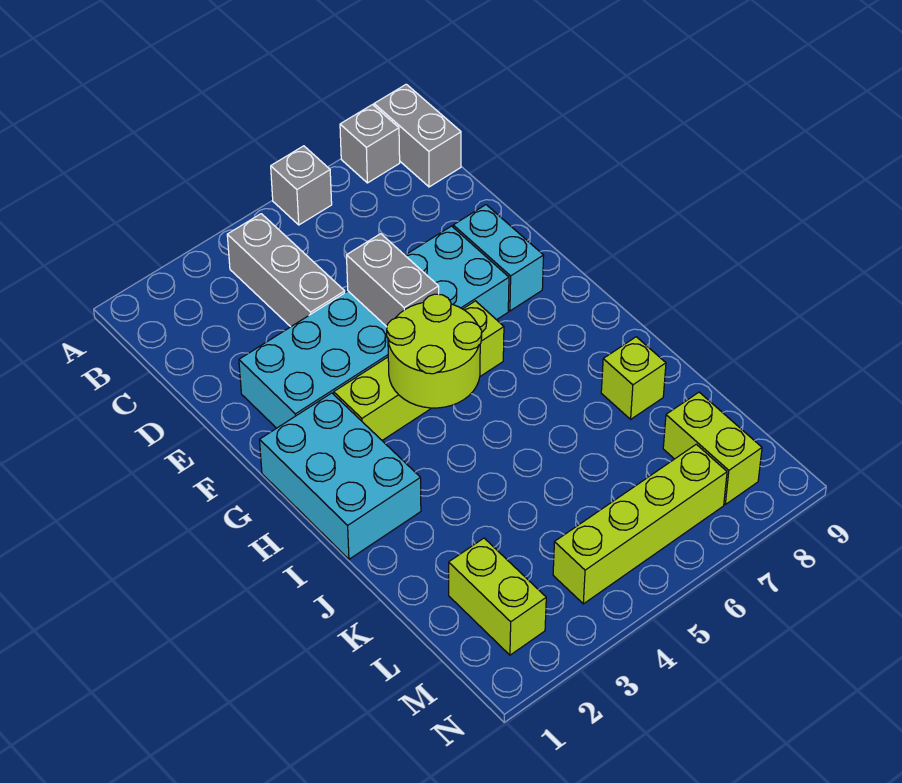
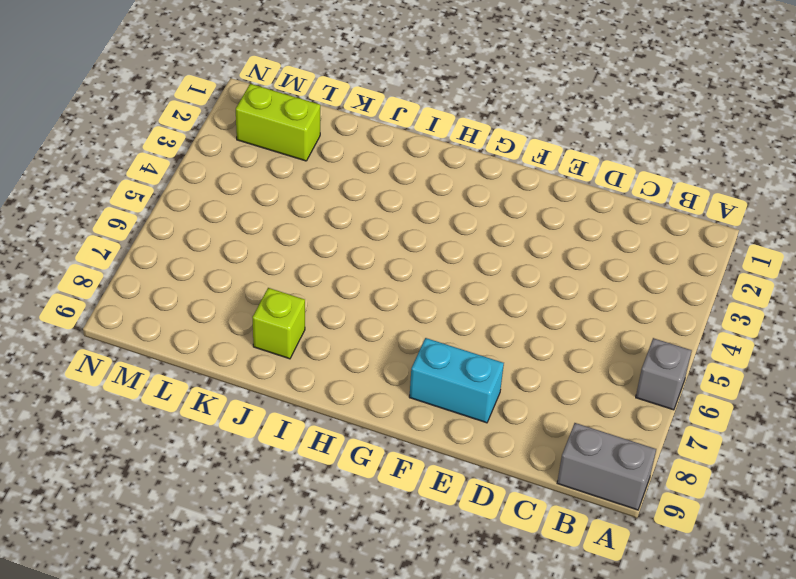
none -> grey 1x1 brick [340,105,400,183]
none -> grey 1x3 brick [227,214,345,327]
none -> cyan 2x6 brick [239,226,509,428]

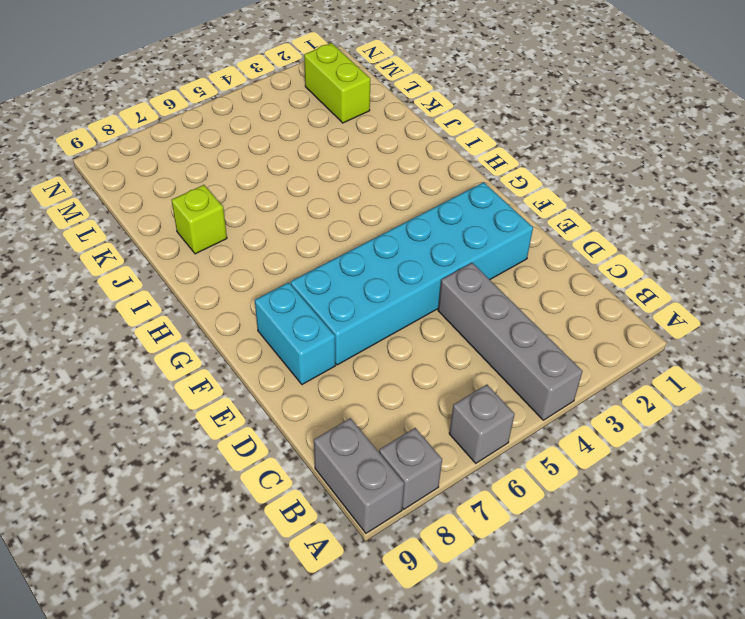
grey 1x4 brick [438,263,582,420] -> grey 1x3 brick [227,214,345,327]
none -> cyan 2x3 brick [260,393,421,559]
none -> lime 1x4 brick [334,301,504,440]
none -> lime 1x2 brick [663,392,762,504]

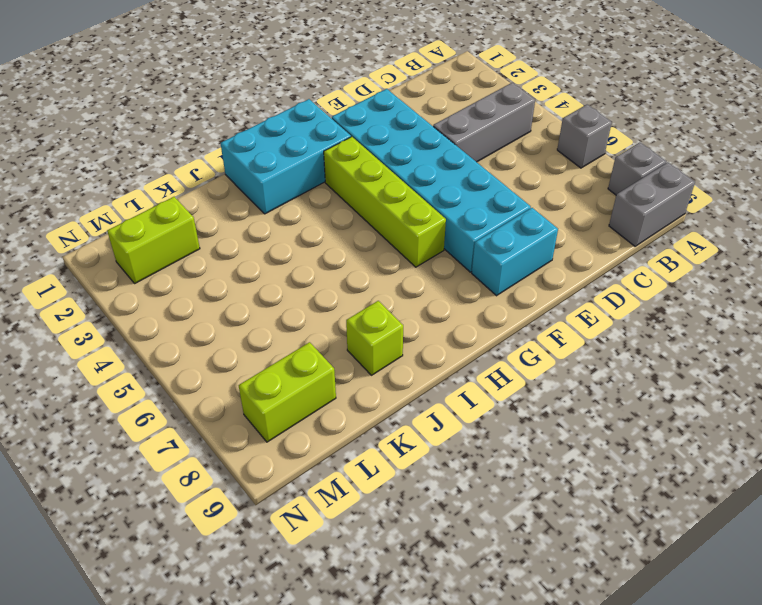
none -> lime 1x4 brick [553,444,727,604]
none -> grey 1x2 brick [347,234,439,327]
none -> lime 2x2 round brick [387,294,482,408]

